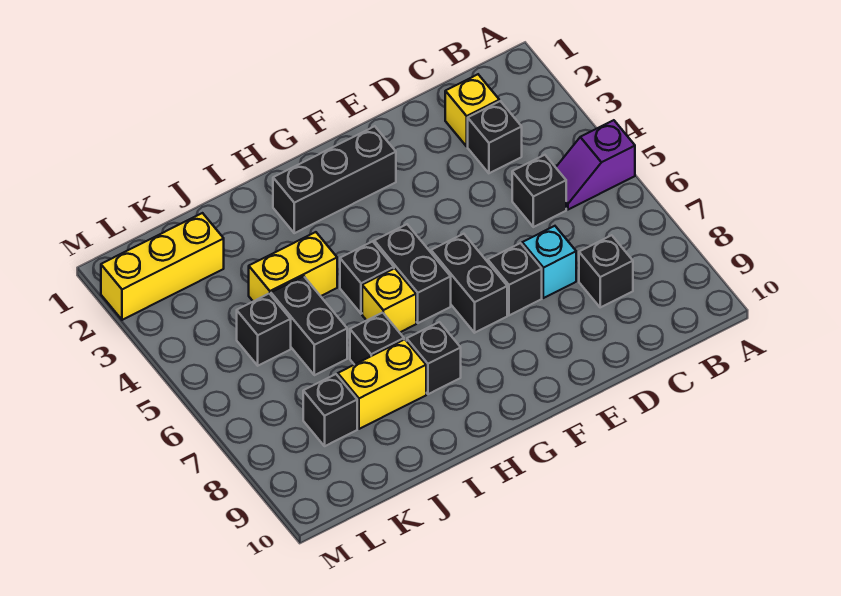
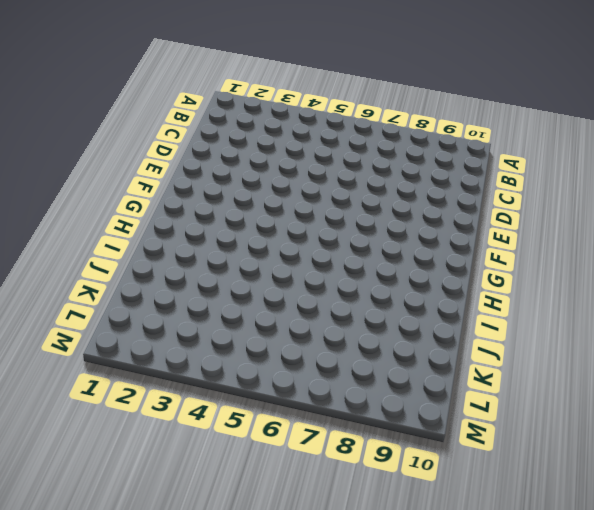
none -> purple 1x2 slope [556,120,635,210]
none -> yellow 1x1 brick [445,74,499,146]
none -> black 1x1 brick [468,101,522,173]

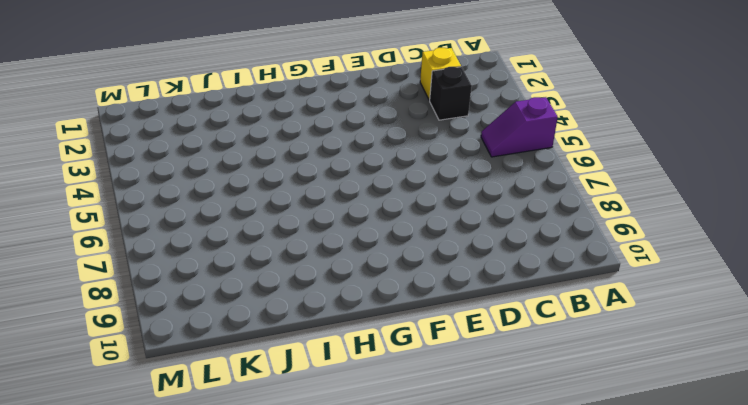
none -> black 1x1 brick [512,155,566,227]
none -> black 1x1 brick [579,235,633,307]
none -> cyan 1x1 brick [522,226,576,298]

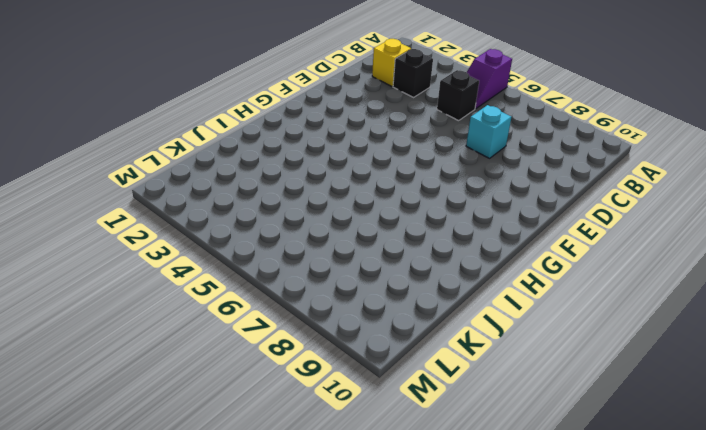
none -> black 1x1 brick [579,235,633,307]
none -> black 1x1 brick [488,243,542,315]
none -> black 1x3 brick [273,126,396,233]

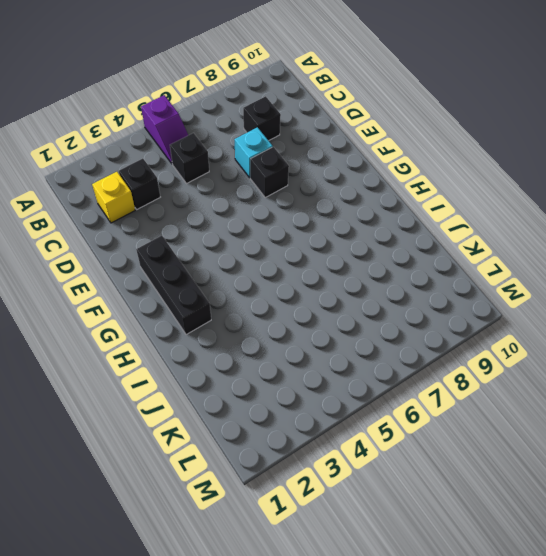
none -> black 1x2 brick [431,234,507,333]
none -> black 1x2 brick [374,224,451,323]
none -> black 1x1 brick [340,241,394,314]

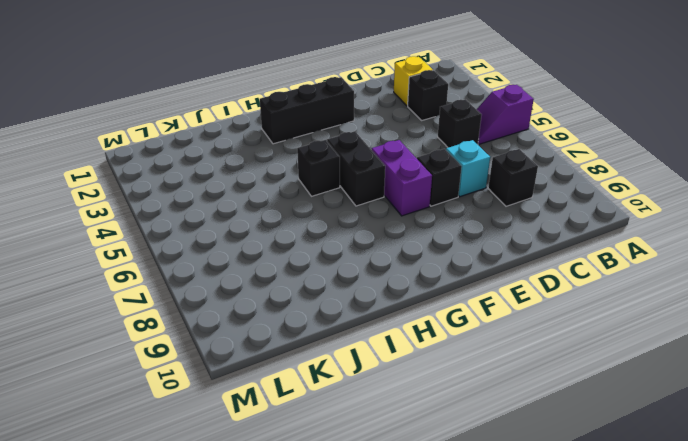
purple 1x2 brick [372,140,432,216] -> black 1x2 brick [431,234,507,333]
none -> yellow 1x1 brick [362,268,416,333]
none -> black 1x1 brick [407,322,461,394]
none -> yellow 1x2 brick [249,232,337,301]

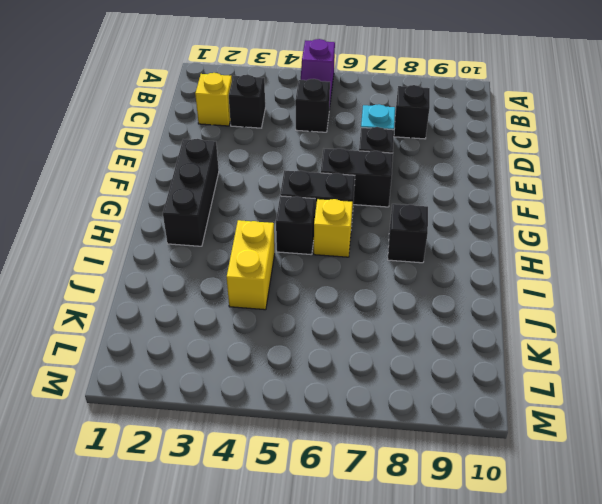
none -> black 1x1 brick [350,313,404,365]
none -> yellow 1x2 brick [338,339,426,429]
none -> black 1x2 brick [271,276,347,375]

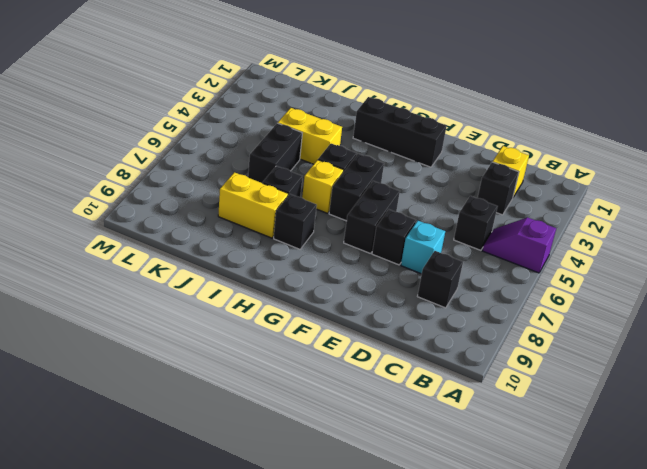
none -> yellow 1x3 brick [101,213,224,320]
none -> black 1x1 brick [237,294,291,366]
none -> black 1x1 brick [303,374,357,446]

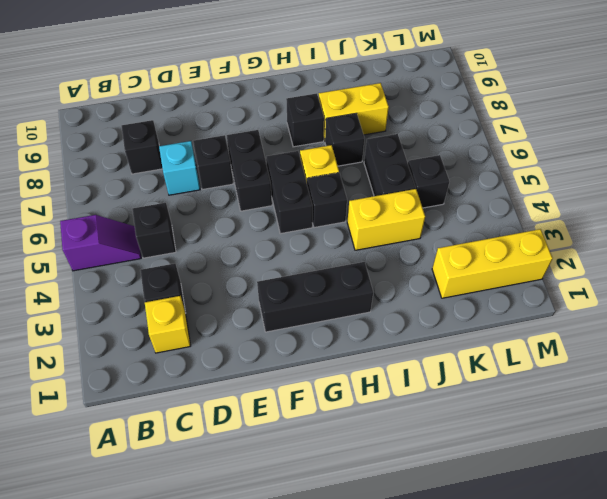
none -> black 1x1 brick [303,374,357,446]

